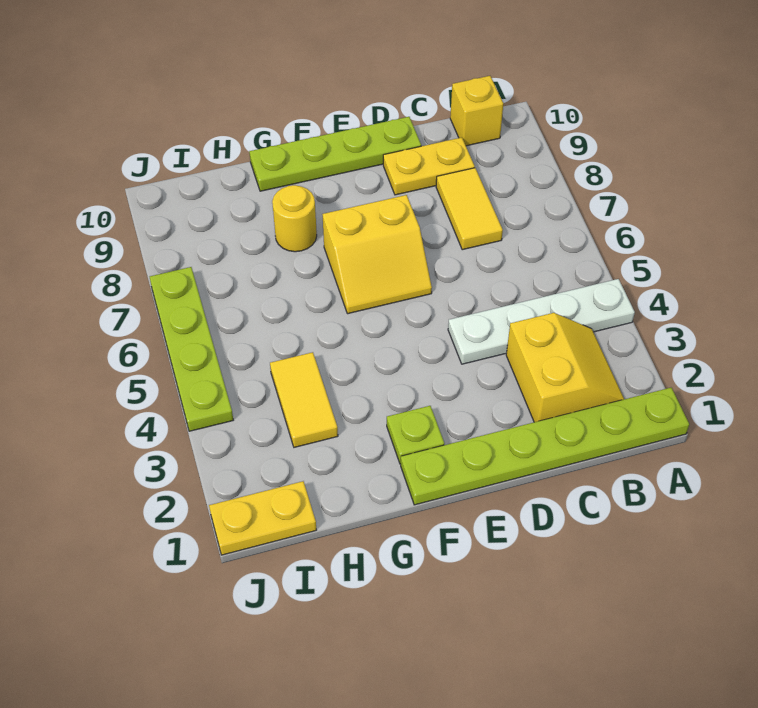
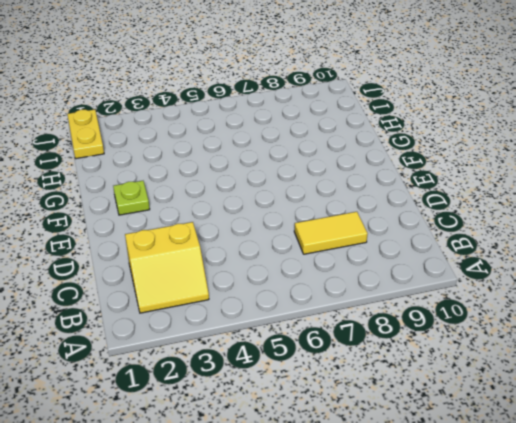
none -> lime 1x6 plate [401,388,689,505]
none -> white 1x4 plate [448,279,635,364]
none -> yellow 1x1 brick [450,76,503,146]

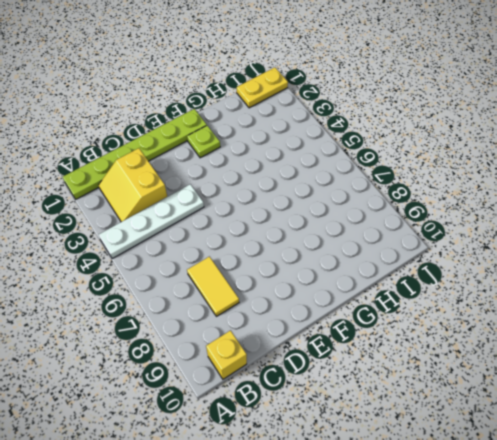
none -> yellow 1x2 plate [383,137,475,195]
none -> lime 1x4 plate [249,117,421,191]
none -> yellow 2x2 slope [323,195,432,314]

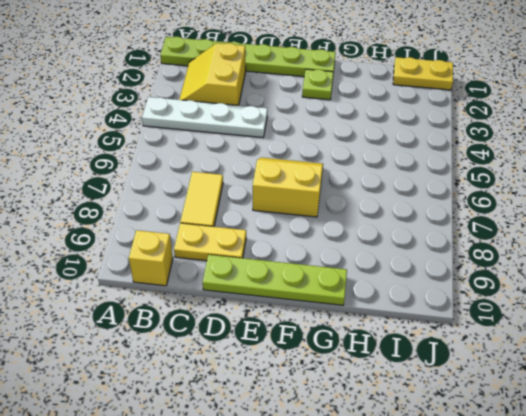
none -> yellow 1x1 round brick [272,185,317,252]
none -> yellow 1x2 tile [270,352,338,447]
none -> lime 1x4 plate [150,267,233,431]

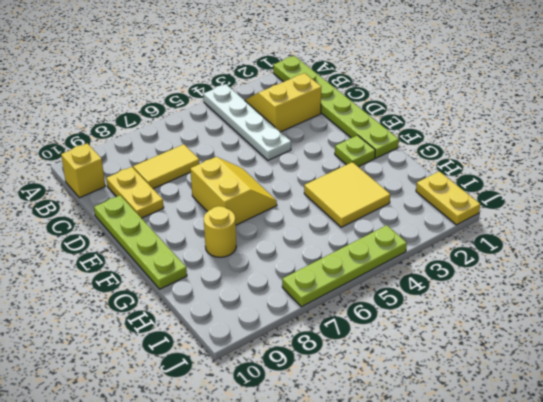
yellow 2x2 tile [304,162,390,227] -> yellow 1x2 tile [270,352,338,447]

